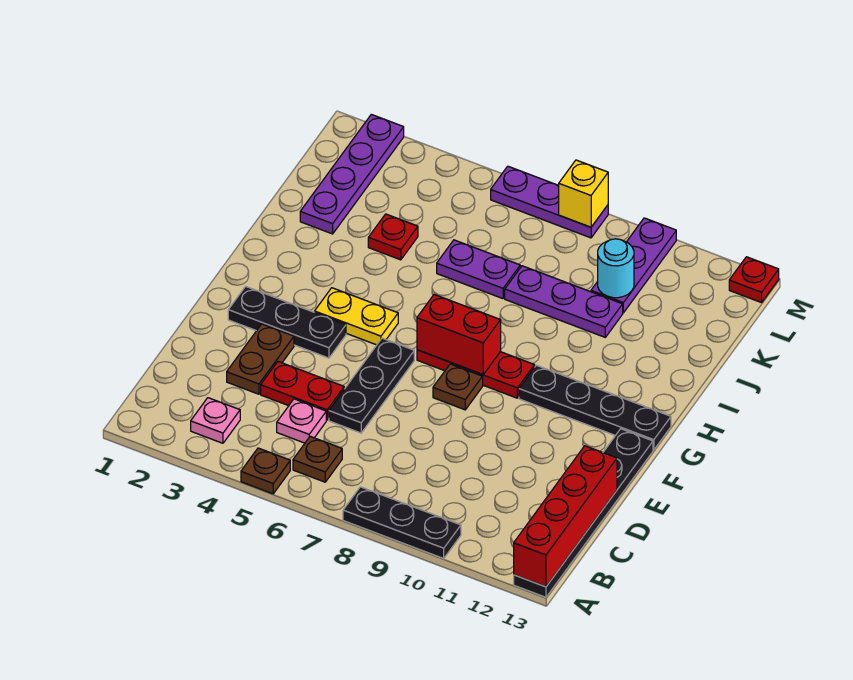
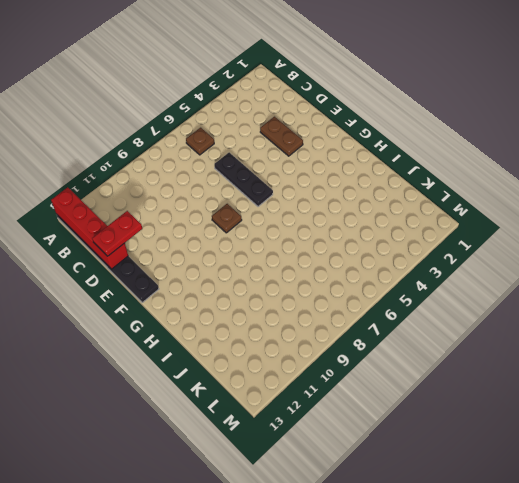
red 1x2 plate [92,211,142,256] -> red 1x2 plate moved to [261,362,344,420]
none -> brown 1x1 plate [241,448,290,494]
none -> black 1x3 plate [343,487,461,558]
none -> pink 1x1 plate [191,398,240,443]

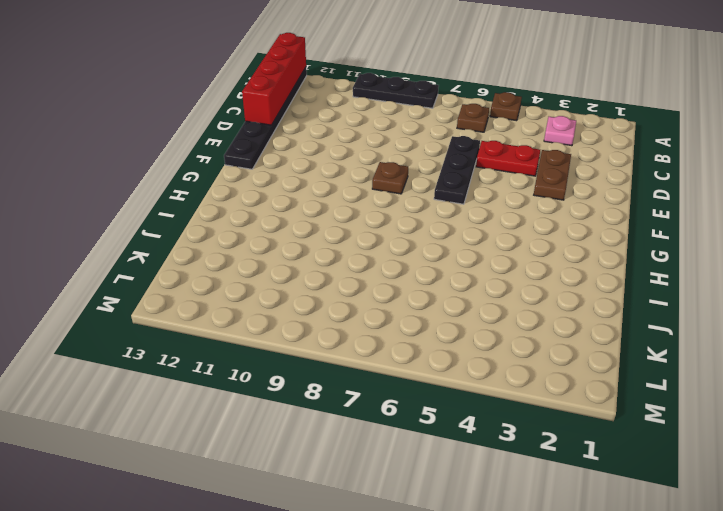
none -> pink 1x1 plate [277,399,326,443]
none -> black 1x3 plate [228,286,346,358]
none -> yellow 1x2 plate [315,288,398,345]

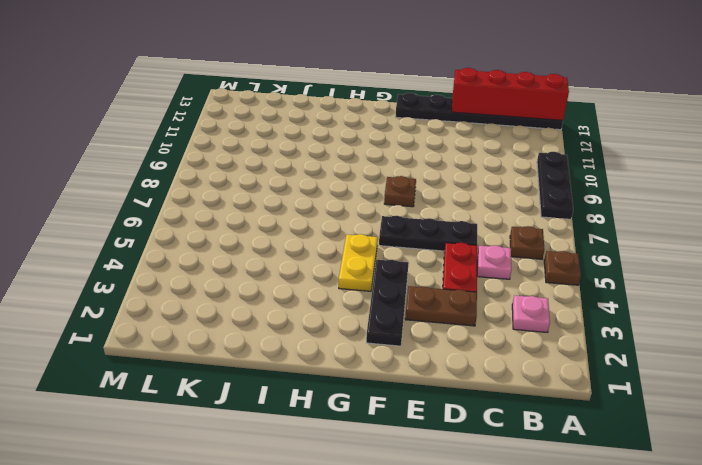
none -> red 1x3 plate [417,350,535,398]
none -> black 1x4 plate [519,365,671,450]
none -> purple 1x4 plate [300,114,404,234]

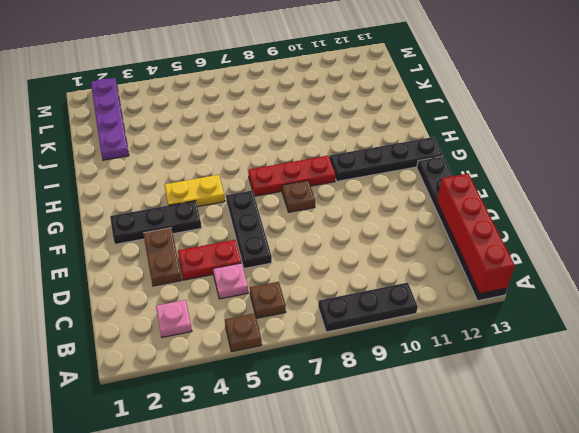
none -> red 1x1 plate [368,214,418,260]
none -> purple 1x2 plate [437,240,520,299]
none -> purple 1x3 plate [505,266,623,337]

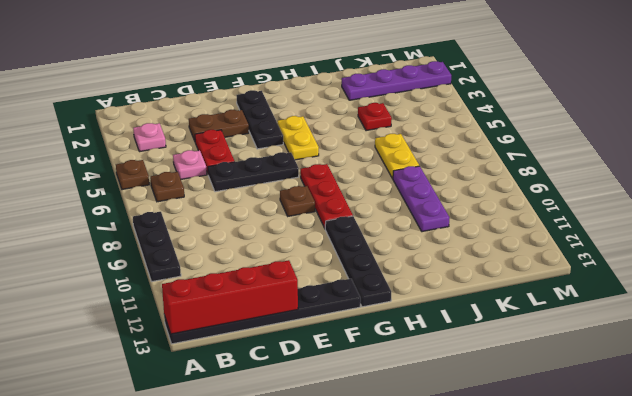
yellow 1x2 plate [375,133,419,179] -> purple 1x2 plate [437,240,520,299]
none -> purple 1x3 plate [591,218,676,313]
none -> purple 1x3 plate [491,166,608,238]
none -> red 1x1 plate [729,257,779,303]

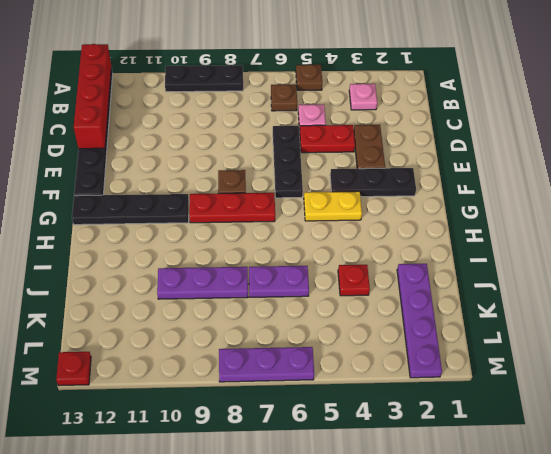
none -> purple 1x3 plate [591,218,676,313]
none -> red 1x2 brick [417,295,501,375]
none -> cyan 1x1 round brick [598,239,634,298]

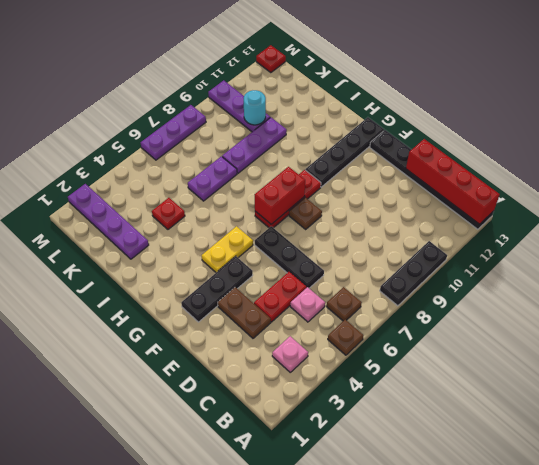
none -> yellow 1x1 brick [559,160,608,227]

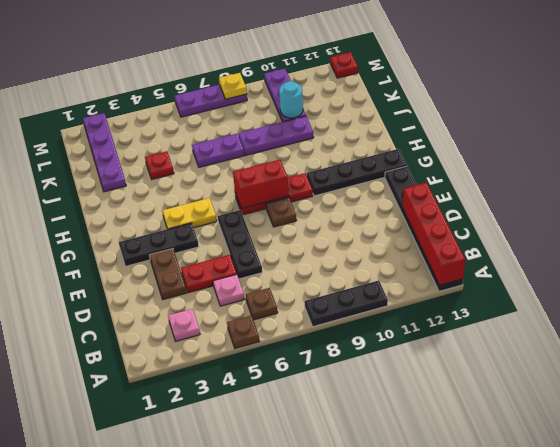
yellow 1x1 plate [219,73,247,99] -> yellow 1x1 brick [559,160,608,227]

